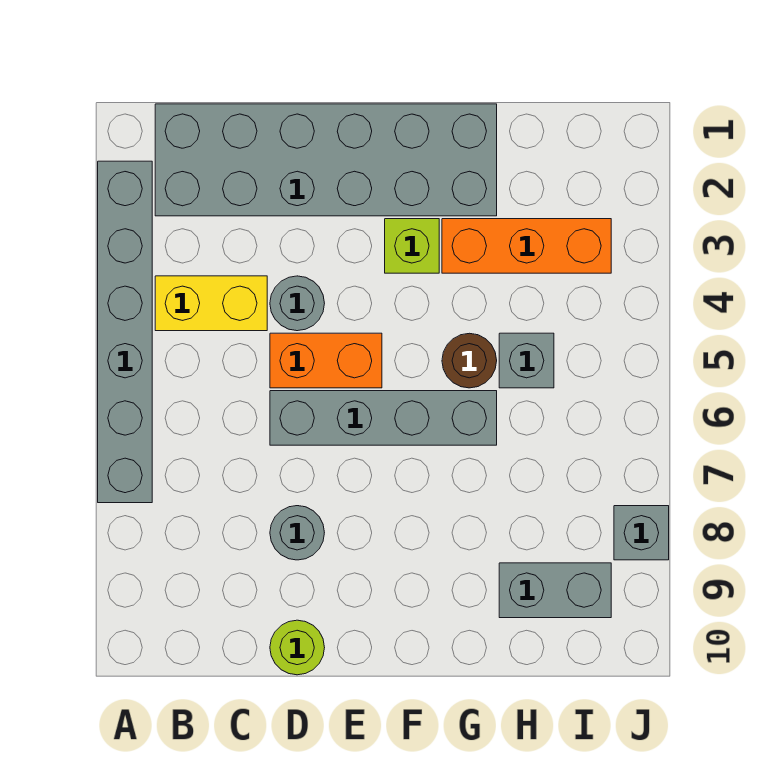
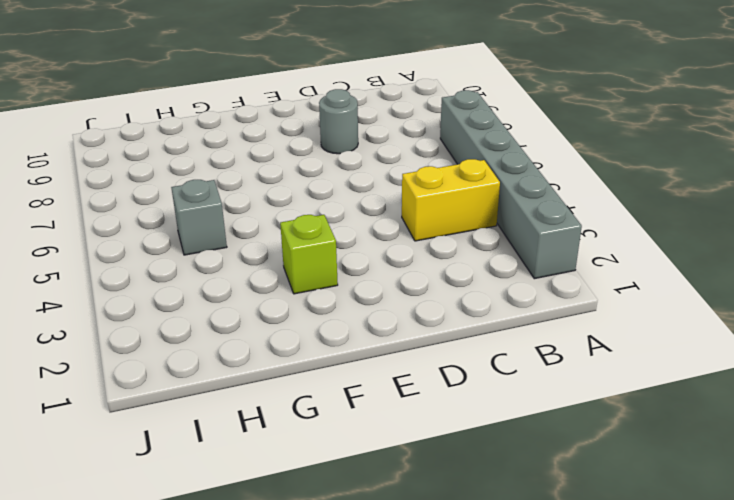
none -> grey 2x6 brick [155,104,497,216]
none -> grey 1x1 round brick [270,276,325,331]
none -> orange 1x2 brick [270,333,382,388]

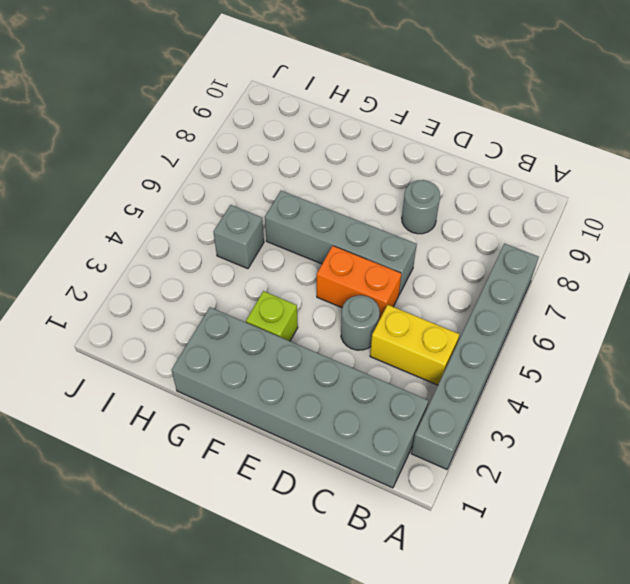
none -> lime 1x1 round brick [270,620,325,675]
none -> orange 1x3 brick [442,219,611,273]
none -> brown 1x1 round brick [442,333,497,388]

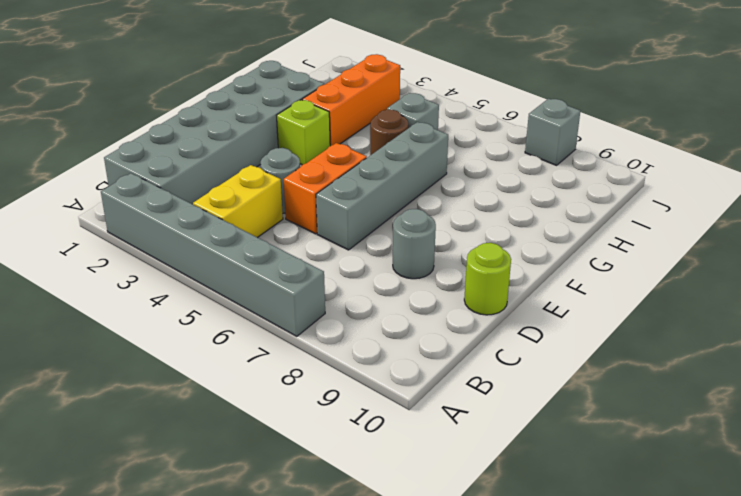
none -> grey 1x2 brick [499,563,611,618]

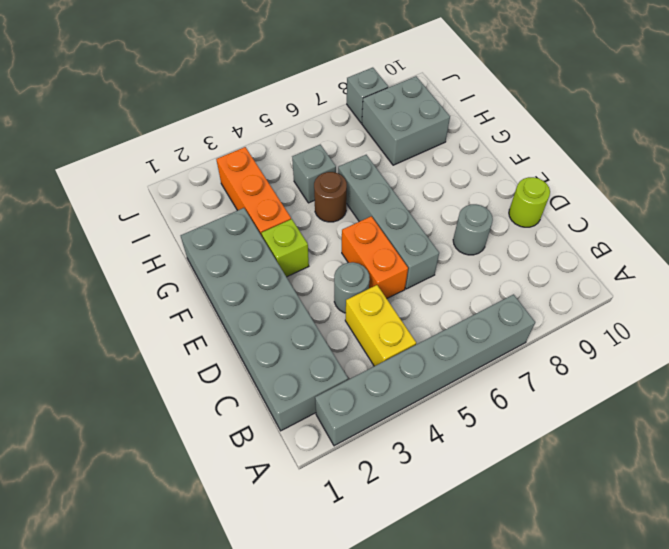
grey 2x2 brick [362,76,450,165] -> grey 1x2 brick [499,563,611,618]

